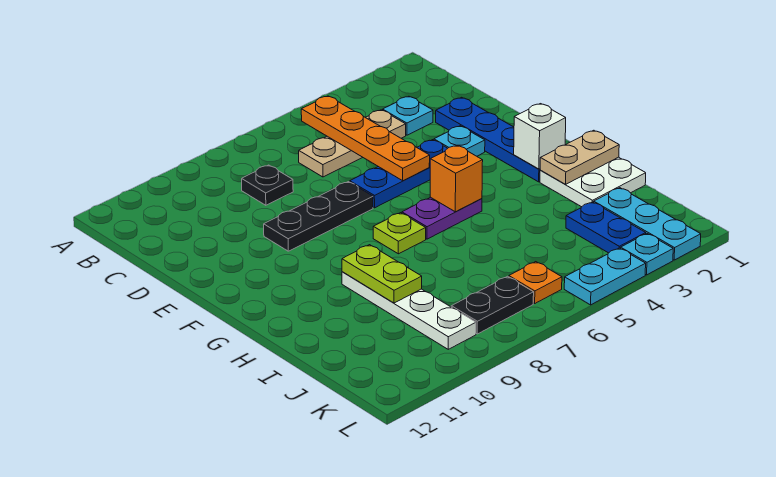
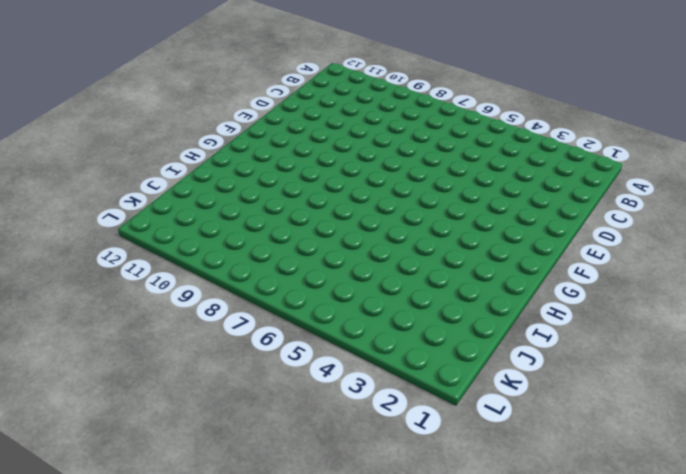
none -> cyan 1x1 plate [383,96,433,135]
none -> tan 1x3 plate [299,110,406,177]
none -> black 1x1 plate [242,165,293,205]

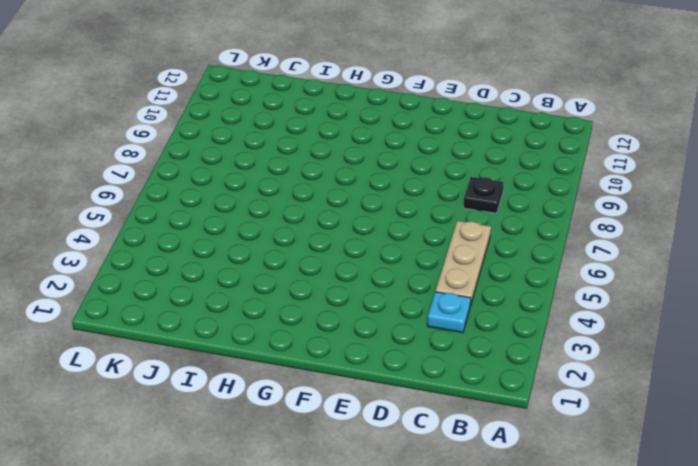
none -> blue 1x4 plate [436,97,540,182]
none -> cyan 1x1 plate [434,126,485,156]
none -> blue 1x3 plate [350,140,448,208]

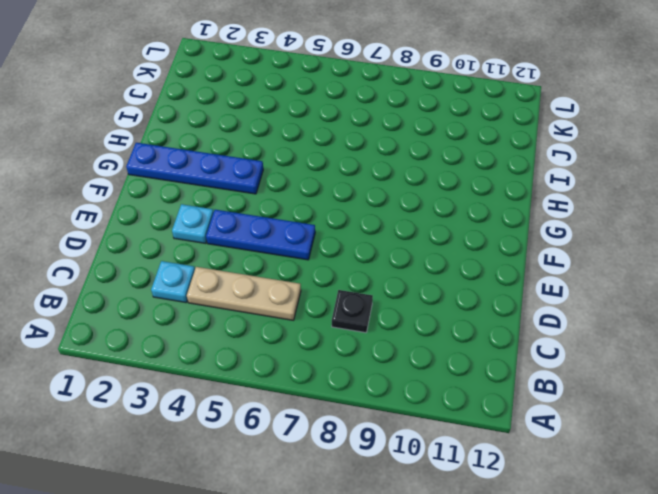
blue 1x4 plate [126,143,263,194] -> blue 1x4 plate turned to [436,97,540,182]
none -> black 1x3 plate [264,182,373,251]
none -> purple 1x2 plate [402,197,482,239]
none -> lime 1x1 plate [373,213,426,254]

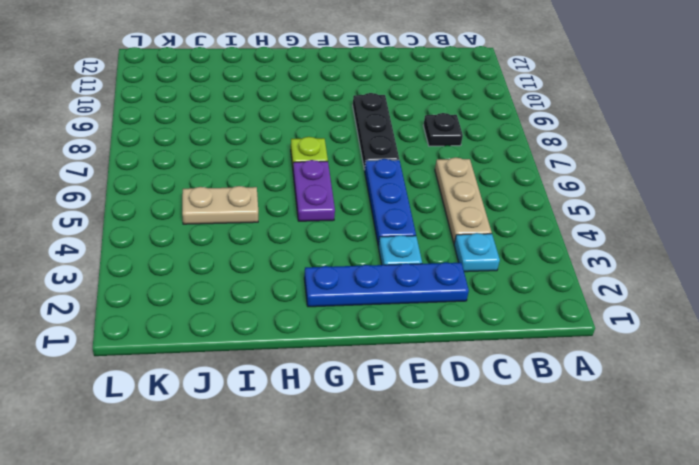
tan 1x2 plate [182,186,258,224] -> tan 1x2 plate turned to [540,130,619,184]
none -> white 2x2 plate [540,157,646,207]
none -> white 1x4 plate [342,272,476,349]
none -> cyan 1x3 plate [594,188,701,260]

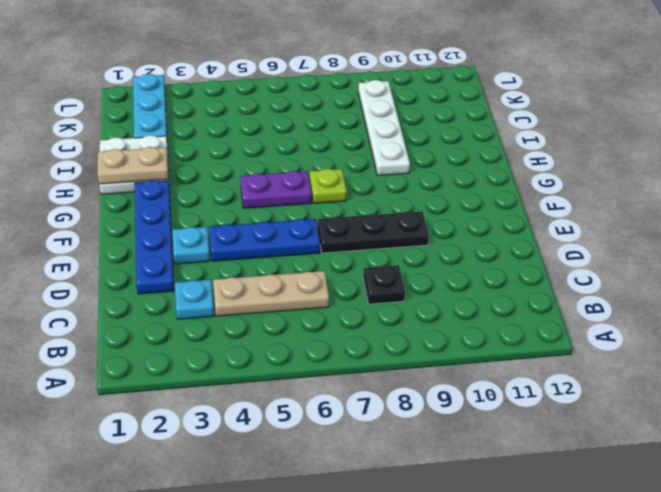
none -> blue 1x2 plate [566,202,646,253]
none -> orange 1x1 plate [509,262,562,303]
none -> black 1x2 plate [451,276,534,334]

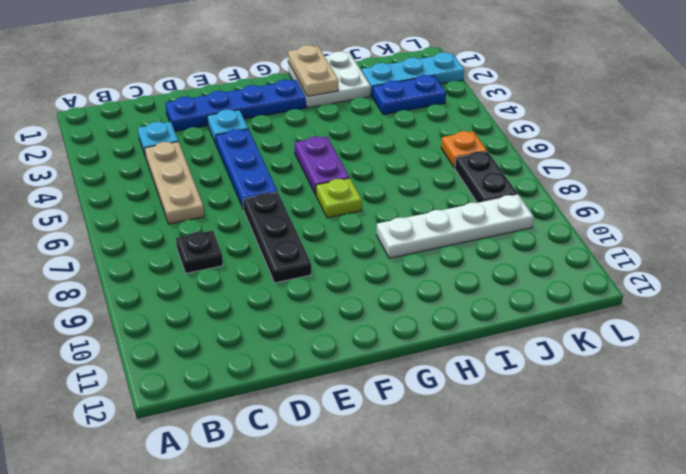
none -> cyan 1x1 plate [621,234,673,275]
none -> cyan 1x2 plate [564,248,646,305]
none -> orange 1x4 plate [301,96,430,181]

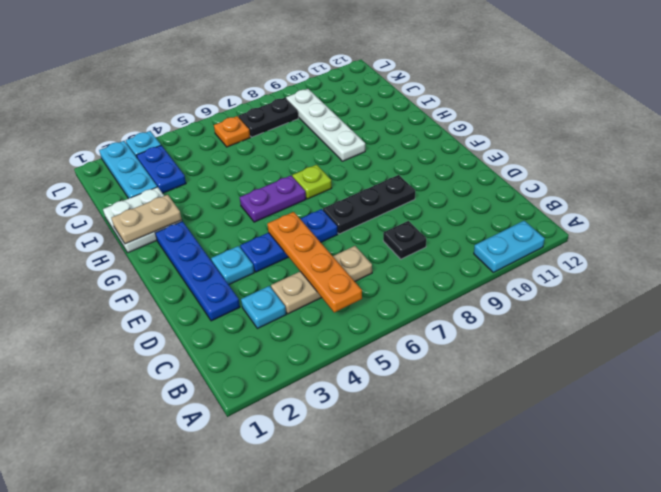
cyan 1x2 plate [474,221,545,272] -> cyan 1x2 plate moved to [564,248,646,305]
none -> white 1x1 brick [514,104,566,169]
none -> orange 1x1 brick [430,145,483,212]
none -> lime 1x2 plate [342,245,422,303]

